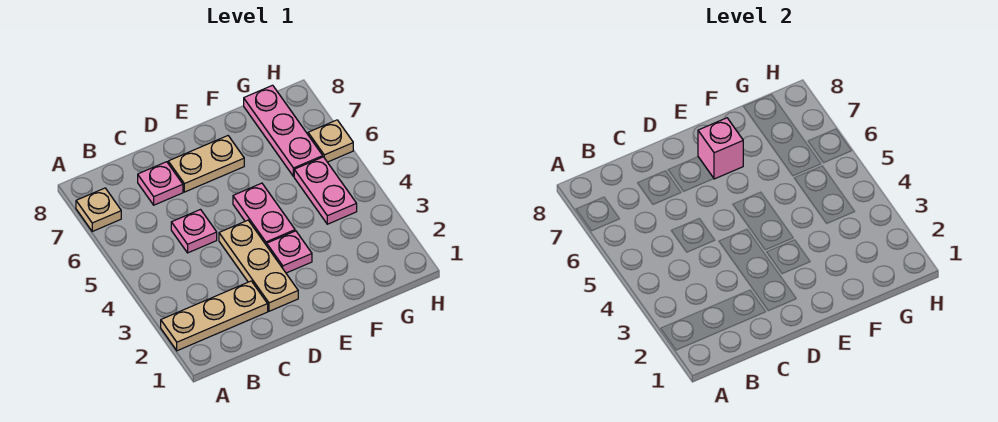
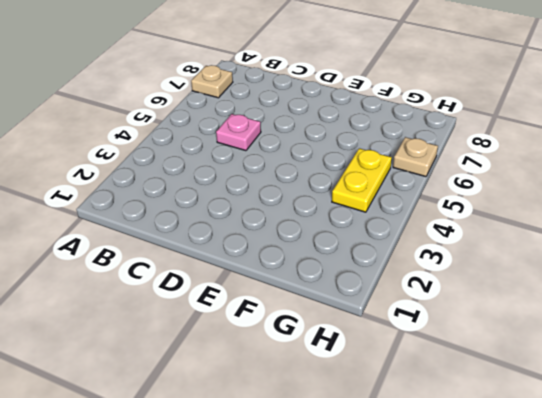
yellow 1x2 plate [332,148,392,212] -> pink 1x2 plate [294,157,357,224]
none -> tan 1x3 plate [161,281,268,351]
none -> pink 1x1 plate [138,162,183,205]
none -> tan 1x3 plate [219,220,298,311]

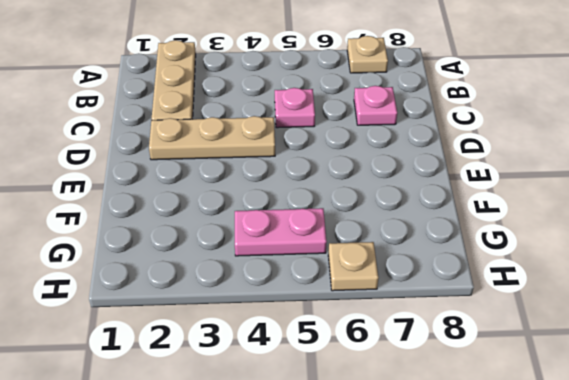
none -> tan 1x2 plate [168,136,244,192]
none -> pink 1x1 plate [267,231,312,273]
none -> pink 1x2 plate [233,183,295,246]

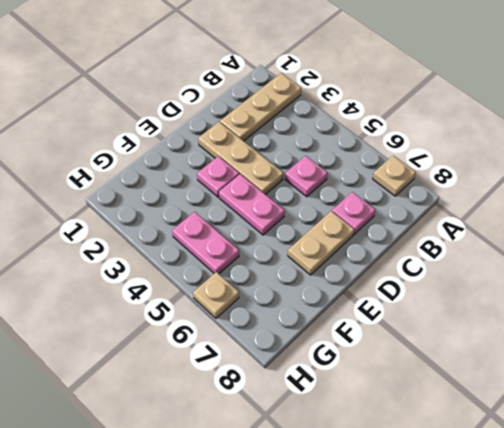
none -> pink 1x3 plate [244,85,323,177]
none -> pink 1x1 brick [698,118,743,179]

